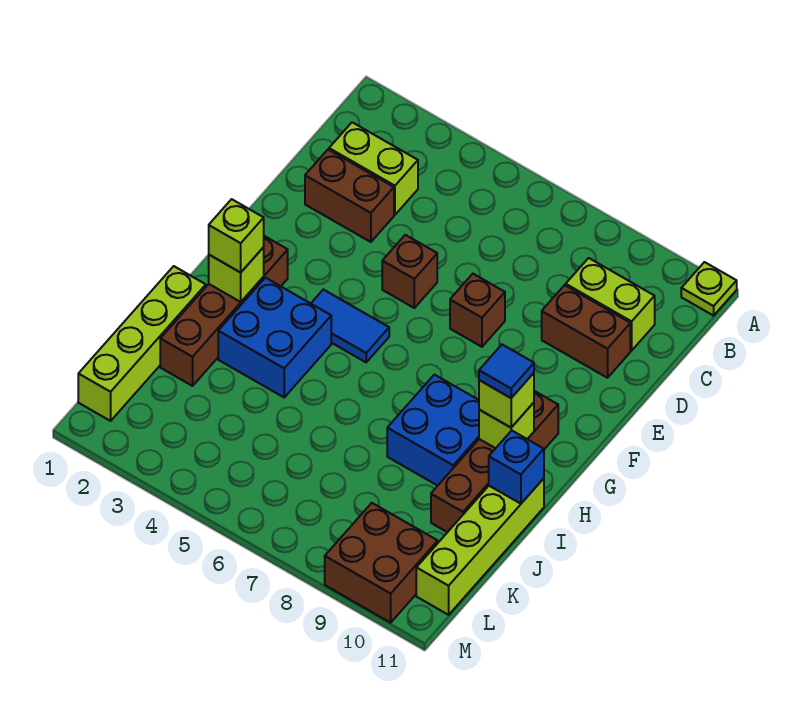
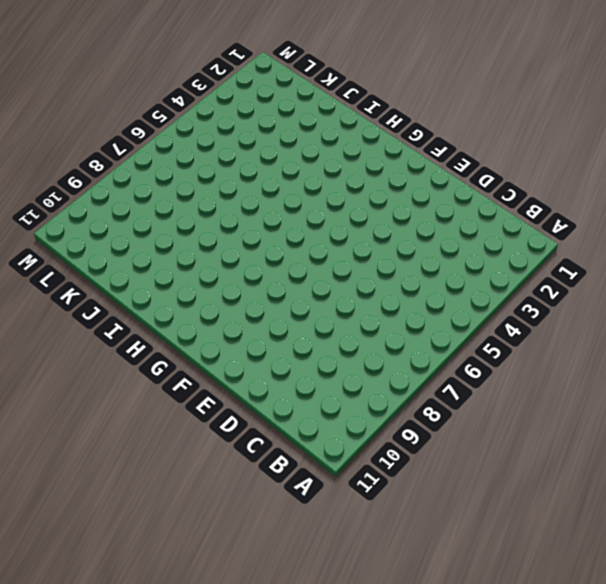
none -> lime 1x1 plate [681,262,737,316]
none -> lime 1x2 brick [329,122,418,215]
none -> lime 1x2 brick [566,258,655,351]

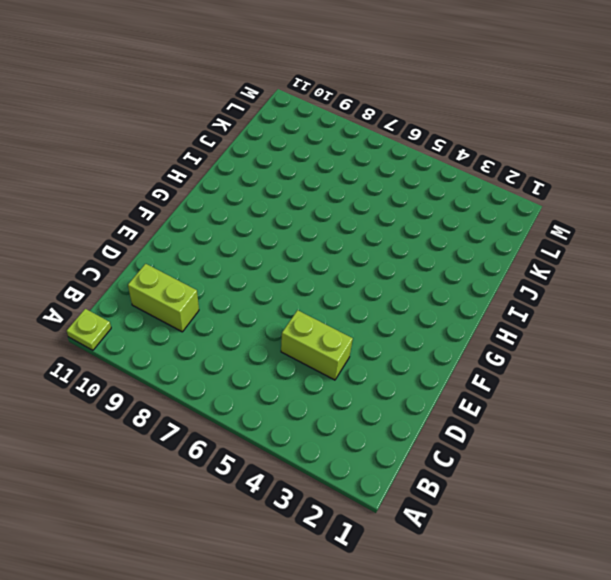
lime 1x2 brick [281,310,353,380] -> lime 1x2 brick moved to [329,122,418,215]
none -> brown 1x2 brick [305,150,394,242]
none -> brown 1x2 brick [542,285,630,378]
none -> brown 1x1 brick [382,235,437,308]

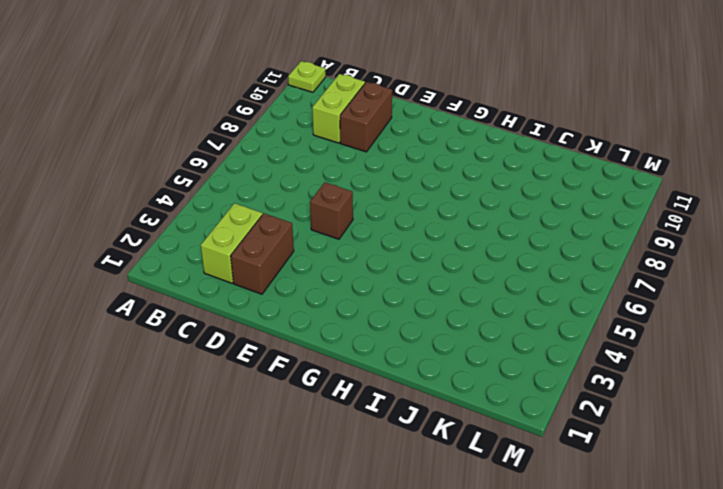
none -> brown 1x1 brick [450,274,505,347]
none -> brown 1x4 brick [160,236,288,386]
none -> blue 1x2 tile [311,290,389,362]

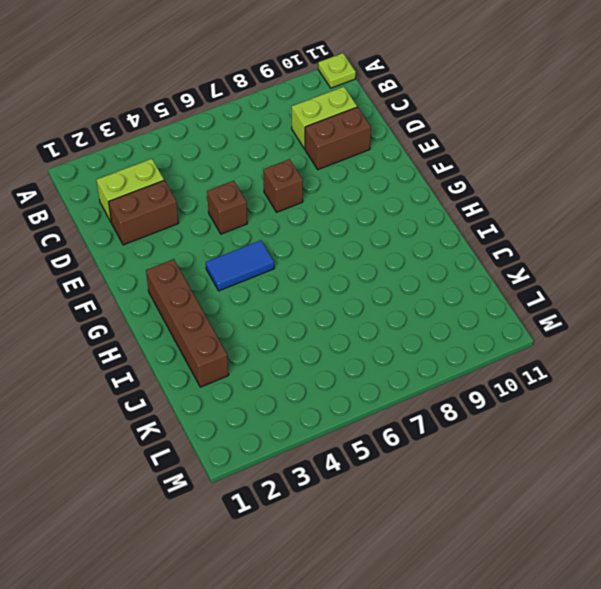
none -> brown 1x4 brick [431,391,558,532]
none -> blue 2x2 brick [218,278,331,397]
none -> blue 2x2 brick [387,375,479,486]

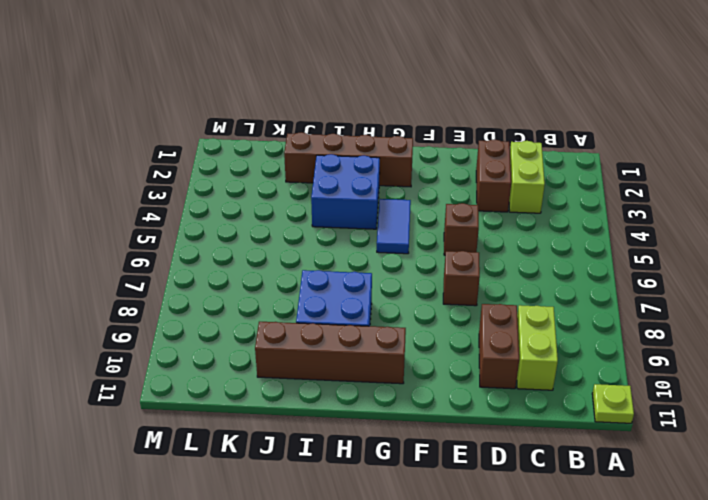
none -> lime 1x4 brick [78,266,206,421]
none -> lime 1x4 brick [416,478,544,615]
none -> brown 2x2 brick [325,503,438,623]

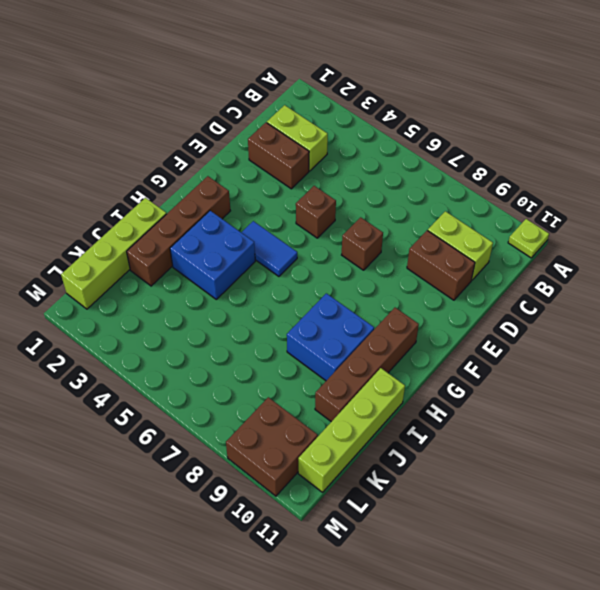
none -> lime 1x1 brick [209,247,264,302]
none -> lime 1x1 brick [479,403,534,448]
none -> blue 1x1 brick [489,430,544,504]

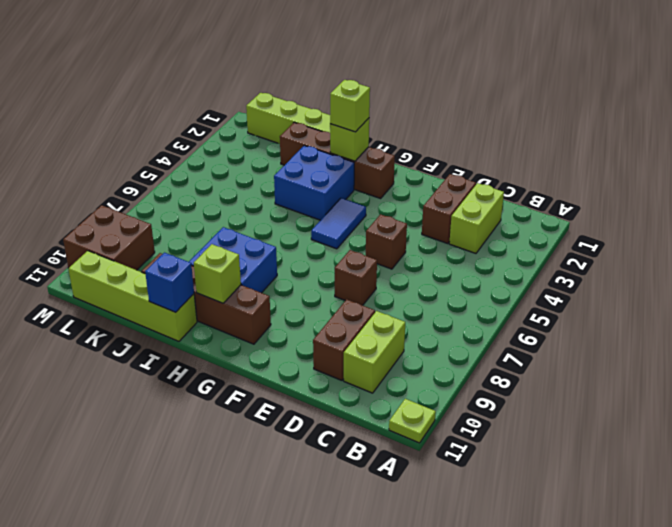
none -> lime 1x1 brick [479,373,534,428]
none -> blue 1x1 tile [479,345,534,398]

